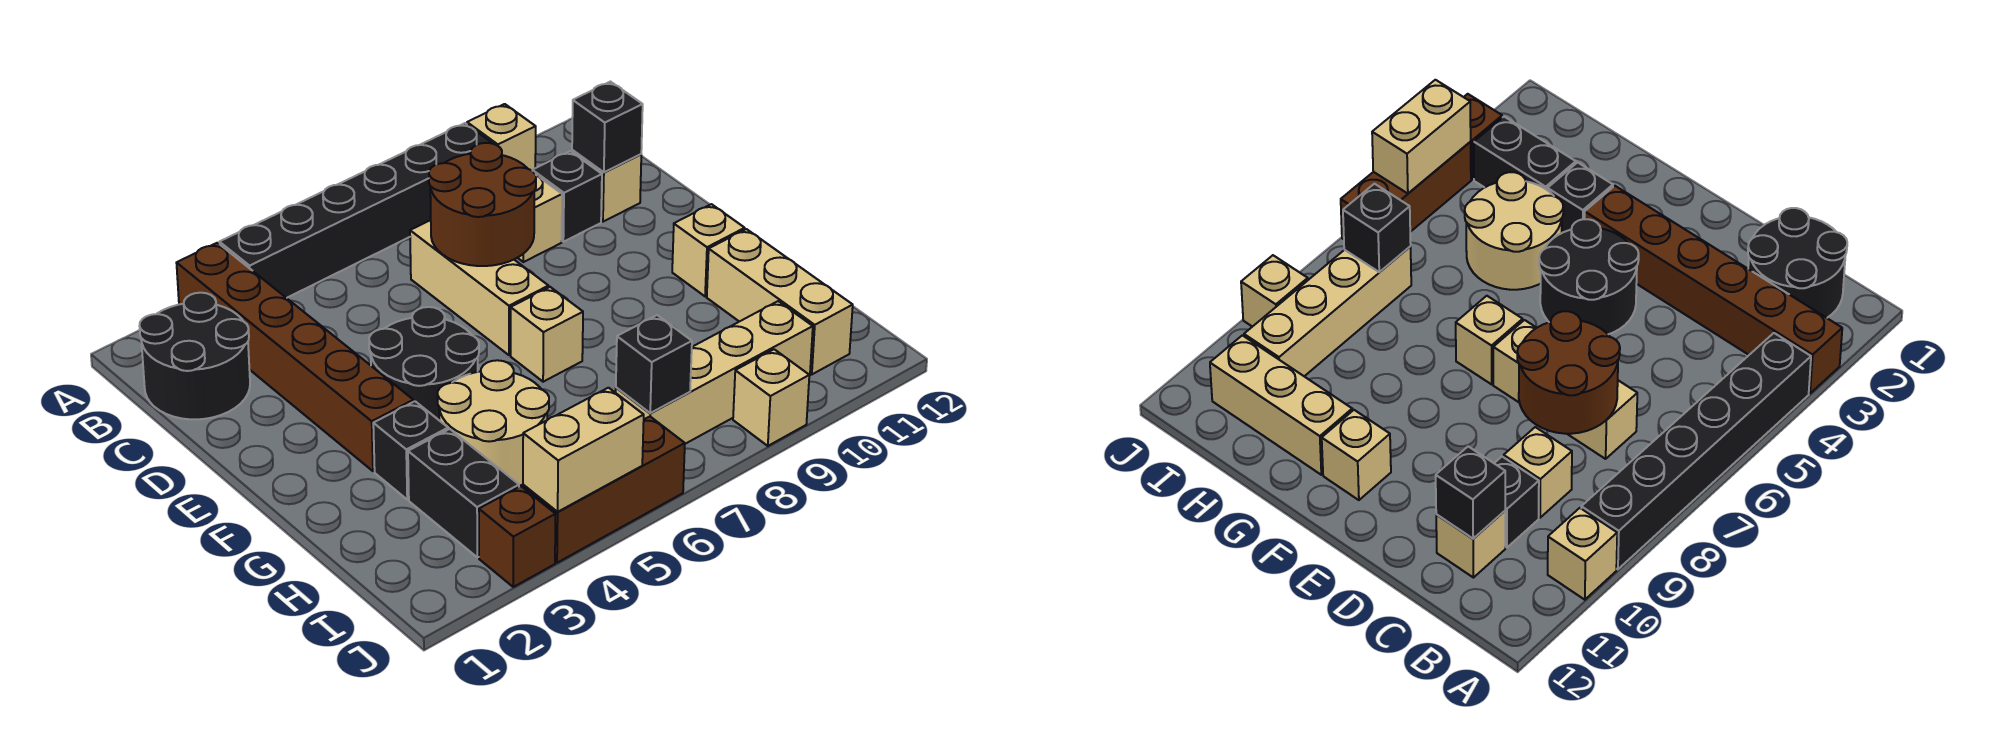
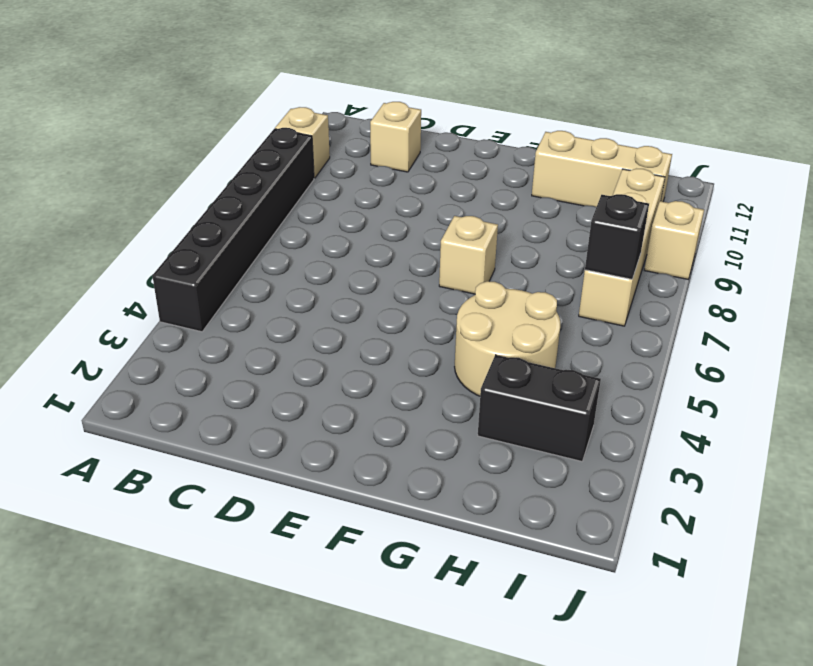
none -> brown 1x6 brick [177,243,413,471]
none -> black 2x2 round brick [140,293,250,419]
none -> tan 1x3 brick [410,220,549,355]

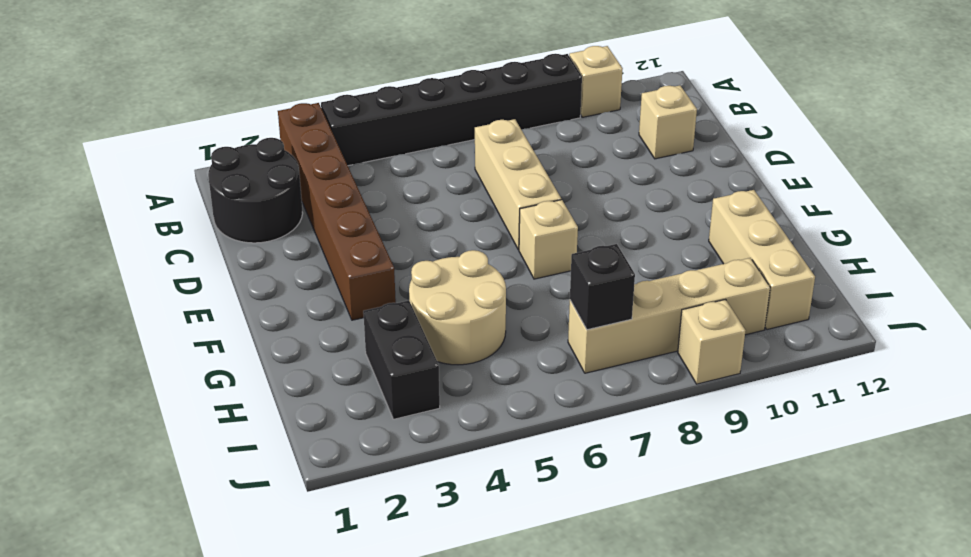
none -> tan 1x1 brick [518,175,562,262]
none -> black 1x1 brick [532,151,602,242]
none -> black 2x2 round brick [369,307,479,420]

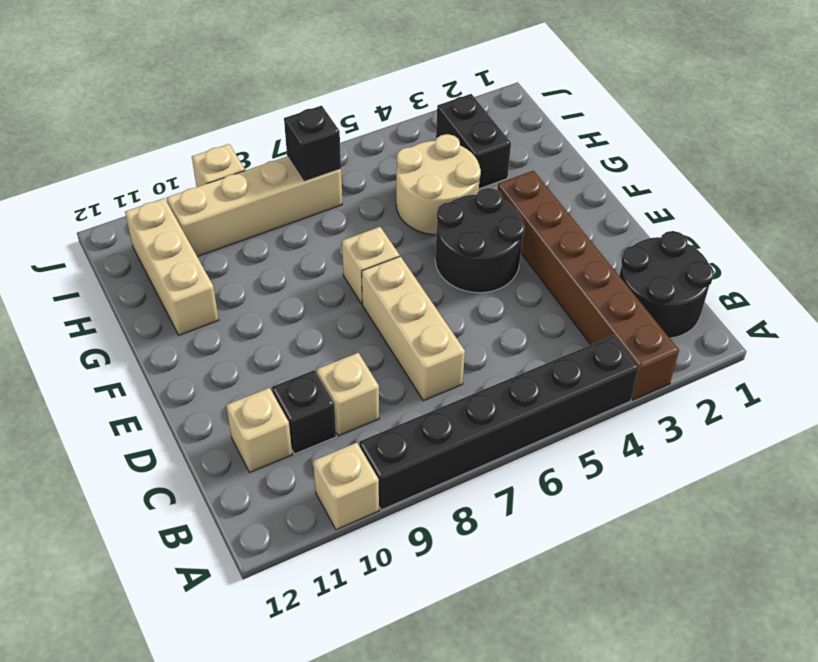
none -> tan 1x1 brick [672,204,745,296]
none -> black 1x1 brick [373,401,448,499]
none -> brown 1x1 brick [479,486,555,587]

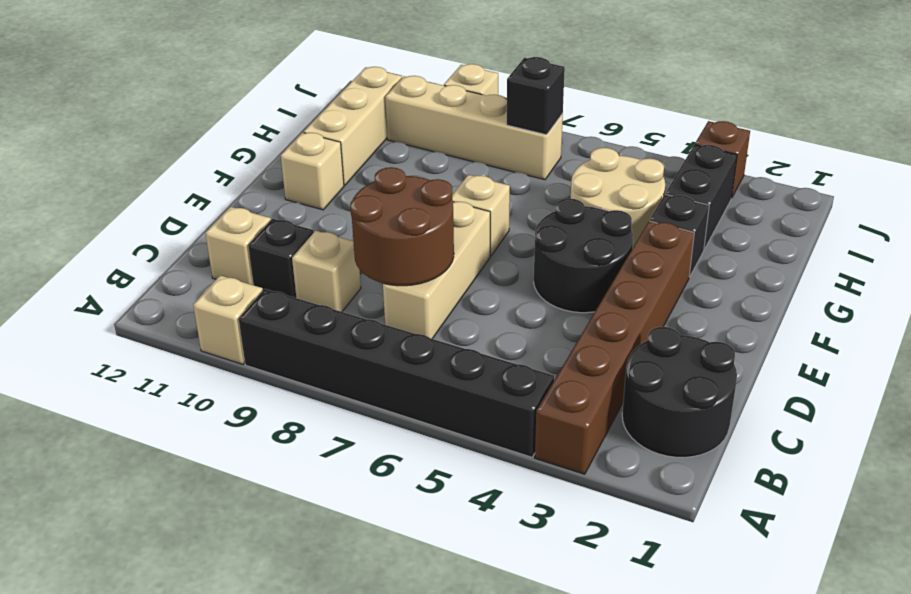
none -> brown 1x3 brick [523,417,685,563]
none -> black 1x1 brick [572,82,643,172]
none -> tan 1x2 brick [523,388,644,512]

